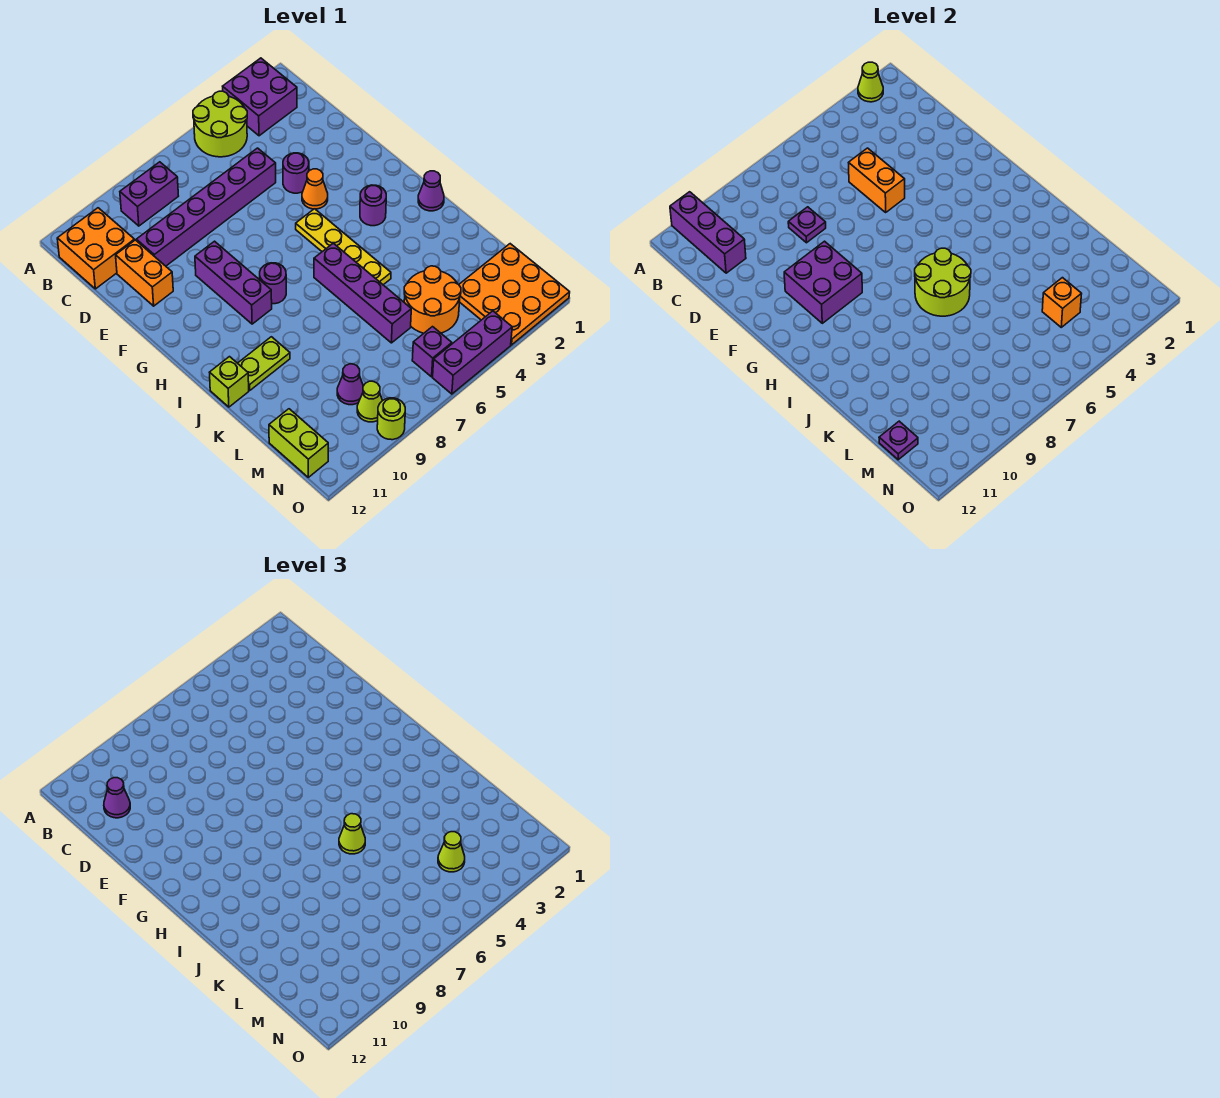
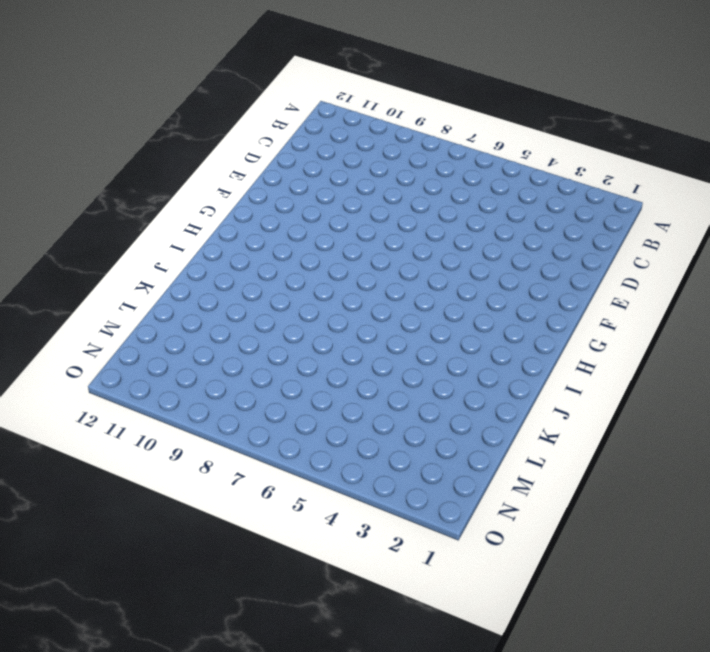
none -> purple 2x2 brick [223,58,297,136]
none -> lime 2x2 round brick [193,91,247,157]
none -> purple 1x2 brick [120,162,178,226]
none -> orange 2x2 brick [57,208,135,289]

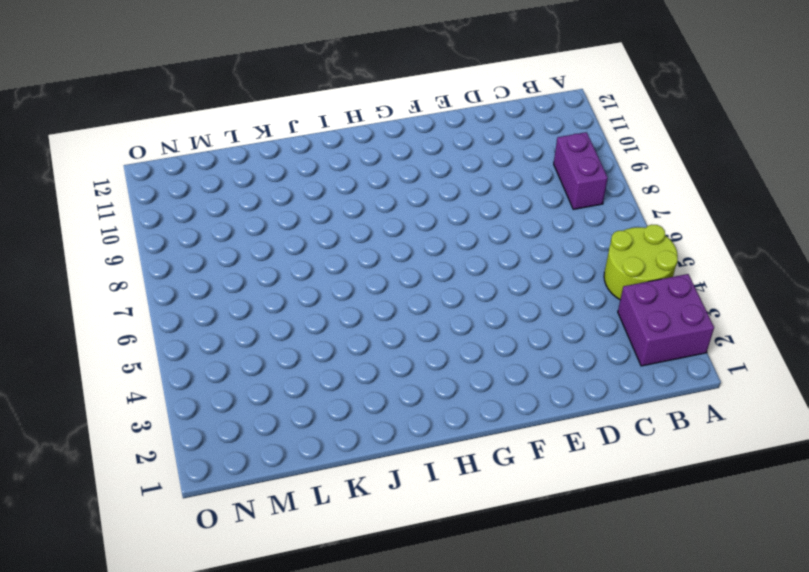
none -> orange 2x2 brick [57,208,135,289]
none -> purple 1x6 brick [136,148,276,266]
none -> orange 1x2 brick [116,240,173,306]
none -> purple 1x1 round brick [283,153,309,193]

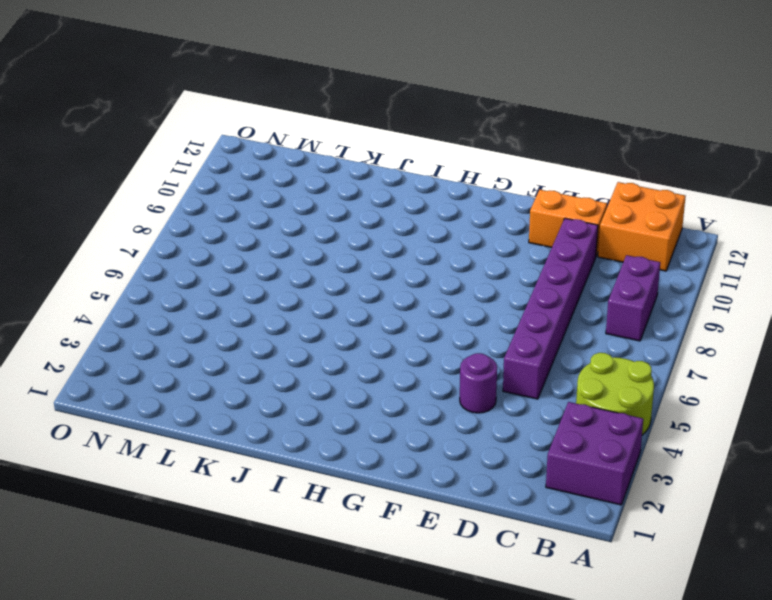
none -> orange 1x1 cone [302,169,328,209]
none -> purple 1x3 brick [195,241,272,324]
none -> yellow 1x4 plate [296,209,391,285]
none -> purple 1x1 round brick [360,185,386,226]

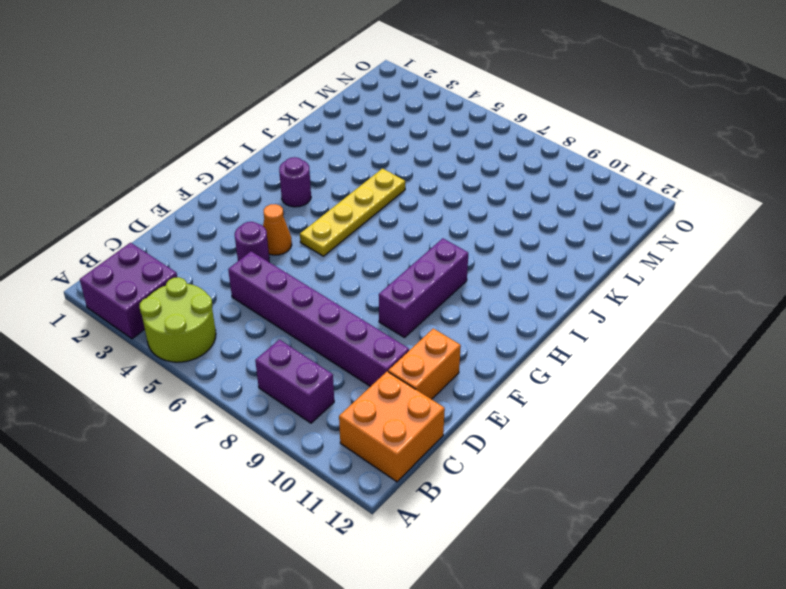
none -> purple 1x1 round brick [260,263,286,304]
none -> purple 1x1 cone [418,171,444,211]
none -> purple 1x4 brick [314,243,411,343]
none -> lime 1x2 plate [238,337,290,390]

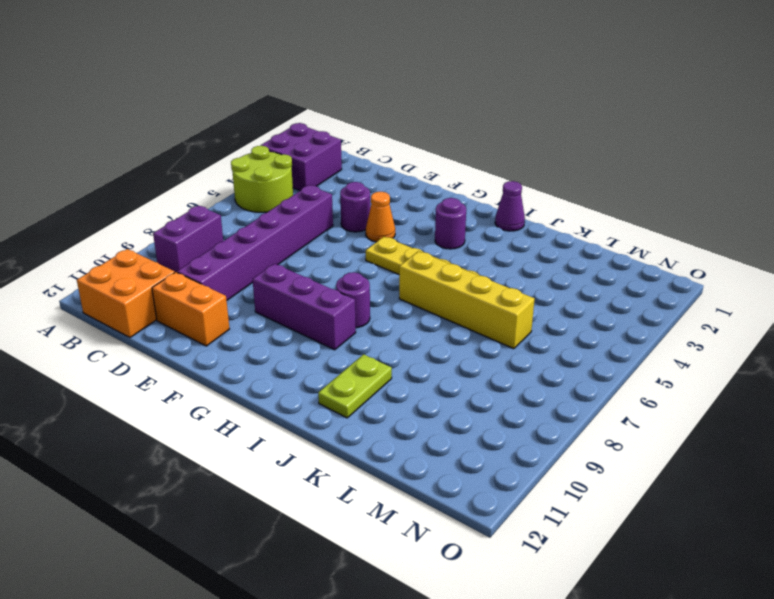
yellow 1x4 brick [399,251,534,349] -> purple 1x4 brick [314,243,411,343]
none -> lime 1x1 brick [209,357,249,407]
none -> orange 2x2 round brick [404,266,461,333]
none -> orange 3x3 plate [459,244,570,345]
none -> purple 1x1 cone [337,364,363,405]

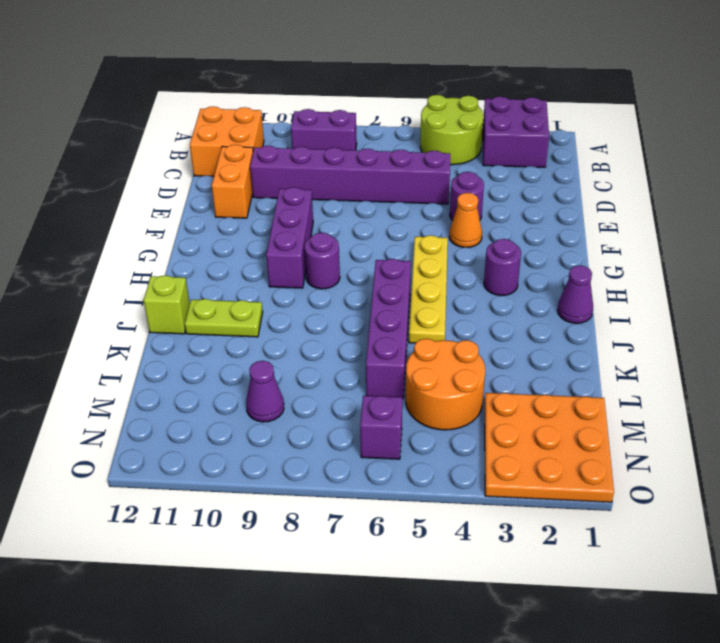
none -> lime 1x2 brick [269,409,328,477]
none -> lime 1x1 cone [357,381,382,422]
none -> purple 1x3 brick [433,311,512,394]
none -> lime 1x1 round brick [377,398,405,440]

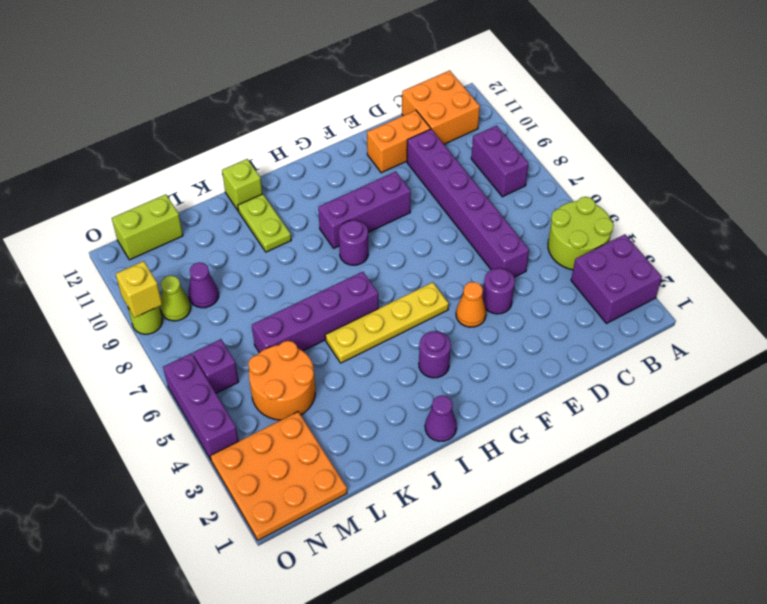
yellow 1x1 brick [116,261,162,318] -> none
none -> lime 1x1 cone [858,62,883,102]
none -> purple 1x3 brick [670,192,746,273]
none -> orange 1x2 brick [849,148,905,212]
none -> purple 1x1 plate [788,207,826,243]

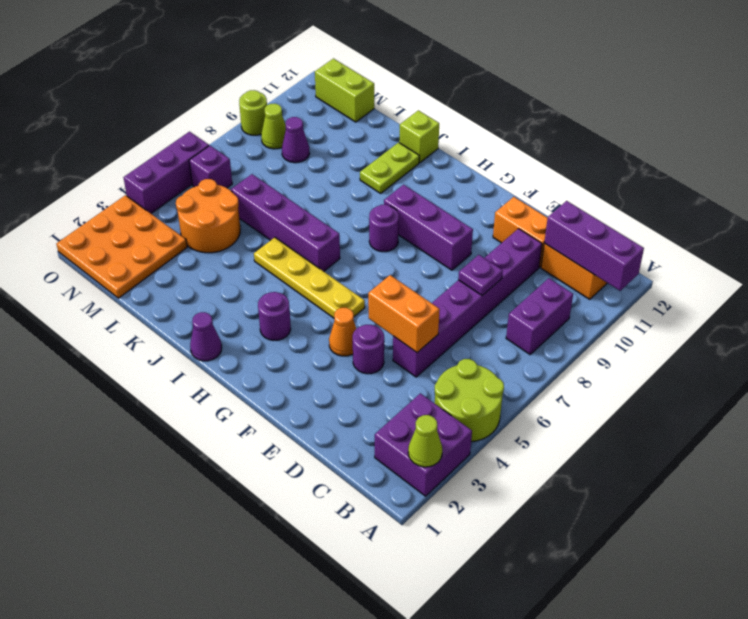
none -> purple 2x2 brick [784,241,862,323]
none -> lime 2x2 round brick [915,248,971,316]
none -> orange 1x1 brick [1042,278,1081,327]
none -> purple 1x1 plate [879,421,918,460]

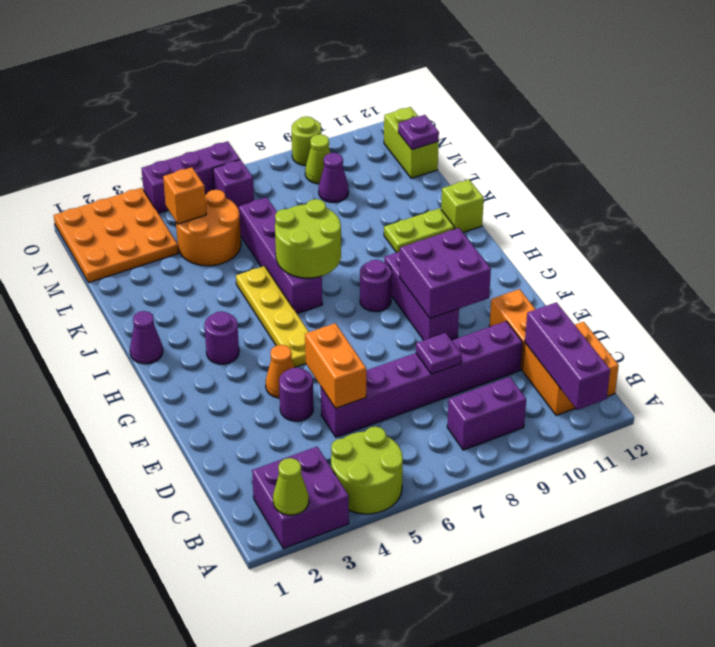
none -> purple 1x1 cone [104,778,130,818]
none -> lime 1x1 cone [339,814,365,854]
none -> lime 1x1 cone [438,832,465,872]

